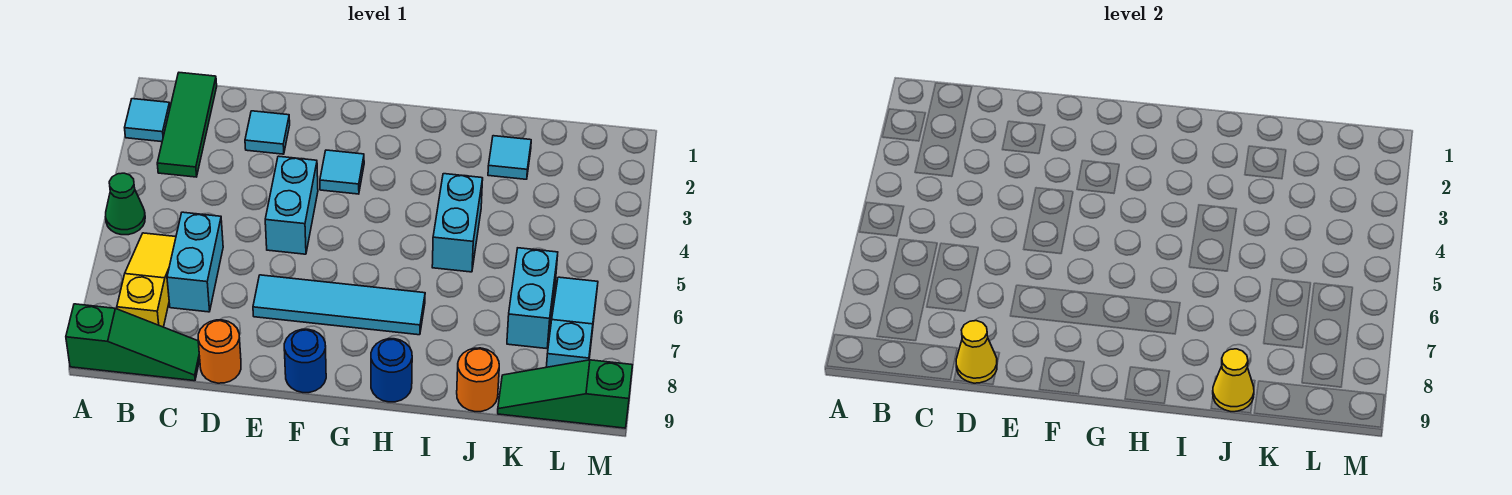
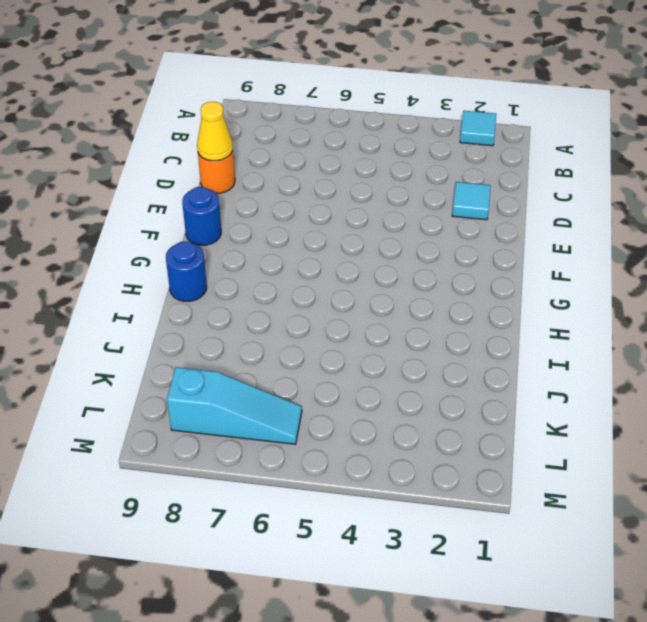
none -> green 1x1 cone [105,173,145,235]
none -> green 1x3 slope [66,304,200,381]
none -> green 1x3 tile [157,73,217,177]

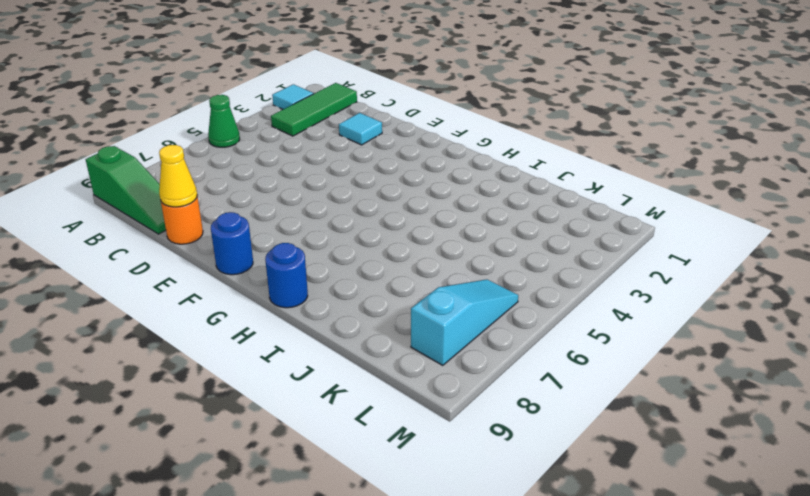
none -> yellow 1x3 slope [117,233,176,327]
none -> cyan 1x2 brick [167,212,223,312]
none -> cyan 1x2 brick [265,156,318,254]

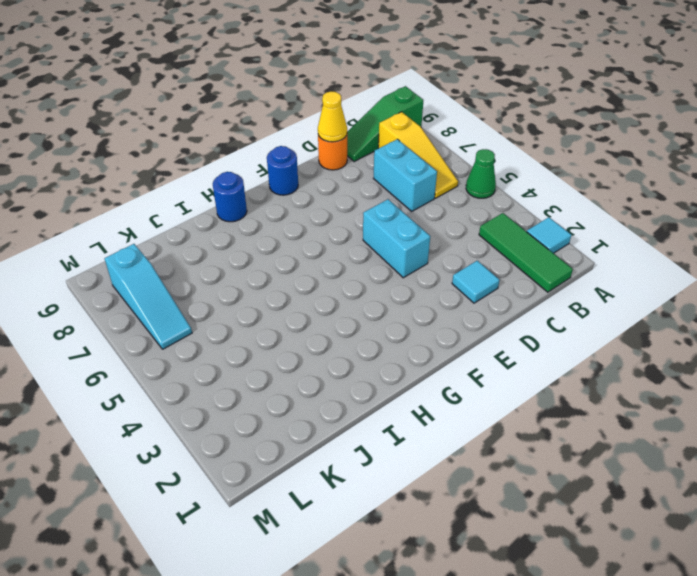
none -> cyan 1x4 tile [253,275,425,335]
none -> cyan 1x1 tile [320,150,364,194]
none -> cyan 1x2 brick [432,174,483,272]

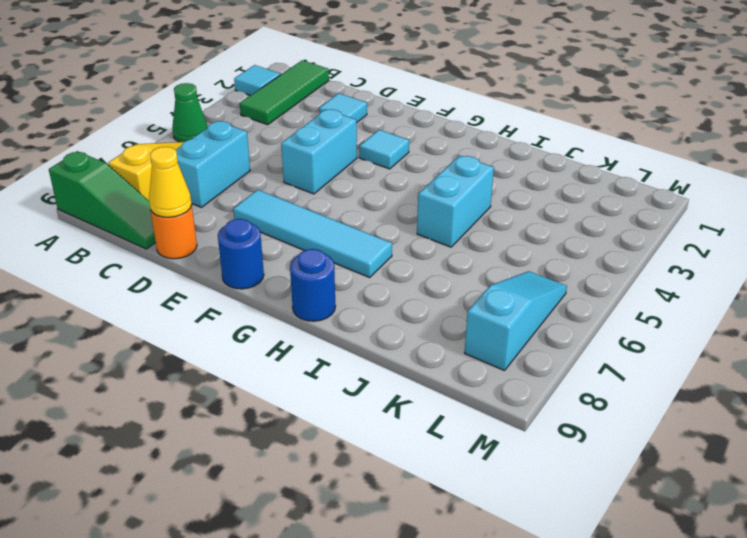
none -> cyan 1x1 tile [488,136,531,179]
none -> orange 1x1 round brick [457,348,499,412]
none -> cyan 1x2 brick [507,248,558,349]

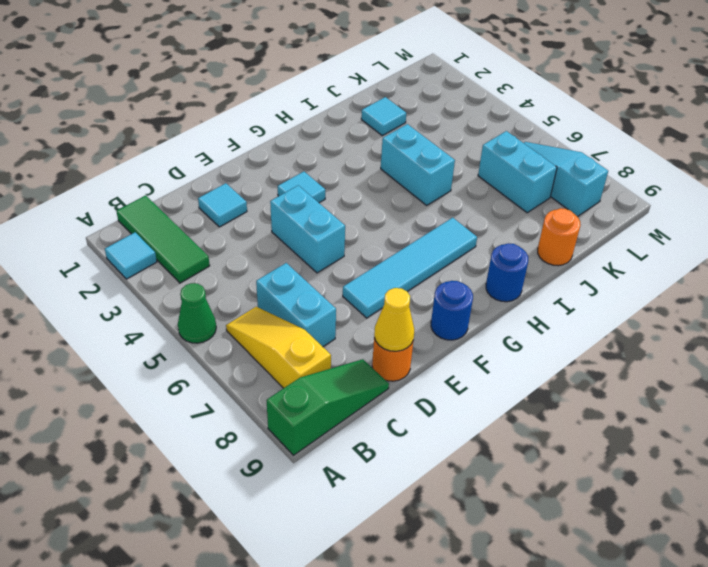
none -> green 1x3 slope [498,360,632,428]
none -> yellow 1x1 cone [1213,349,1254,412]

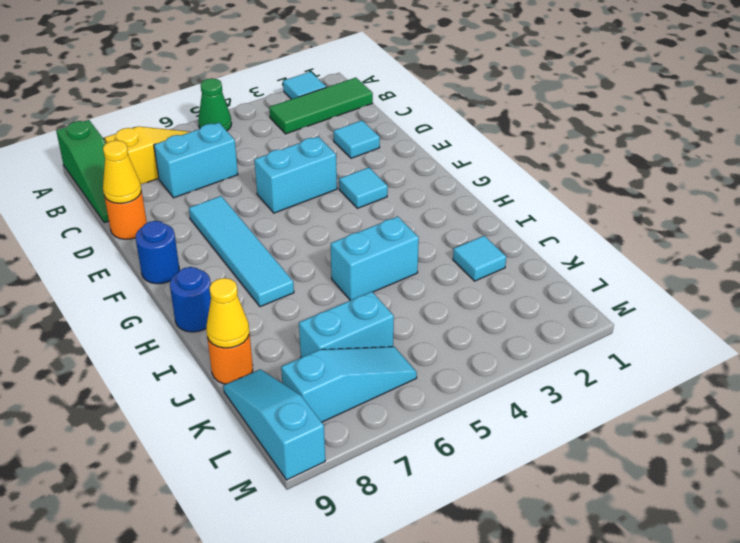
cyan 1x3 slope [223,369,325,480] -> green 1x3 slope [498,360,632,428]

